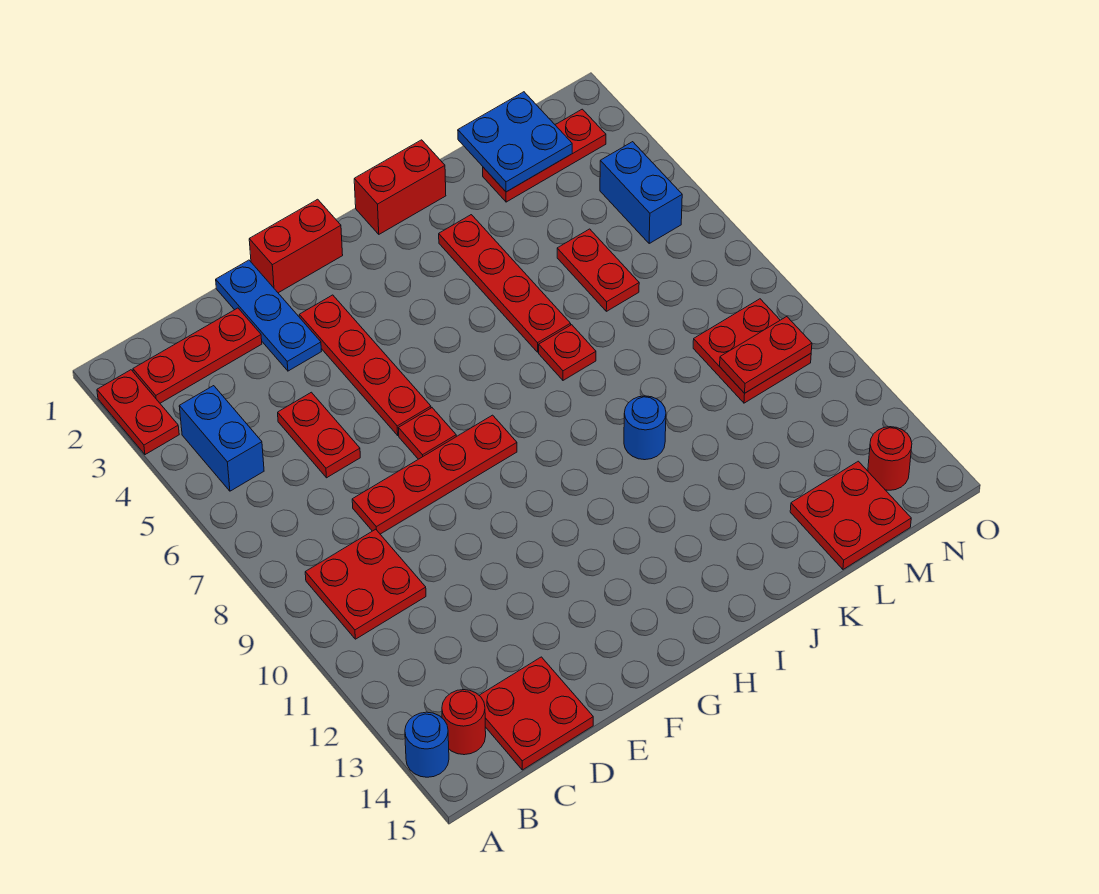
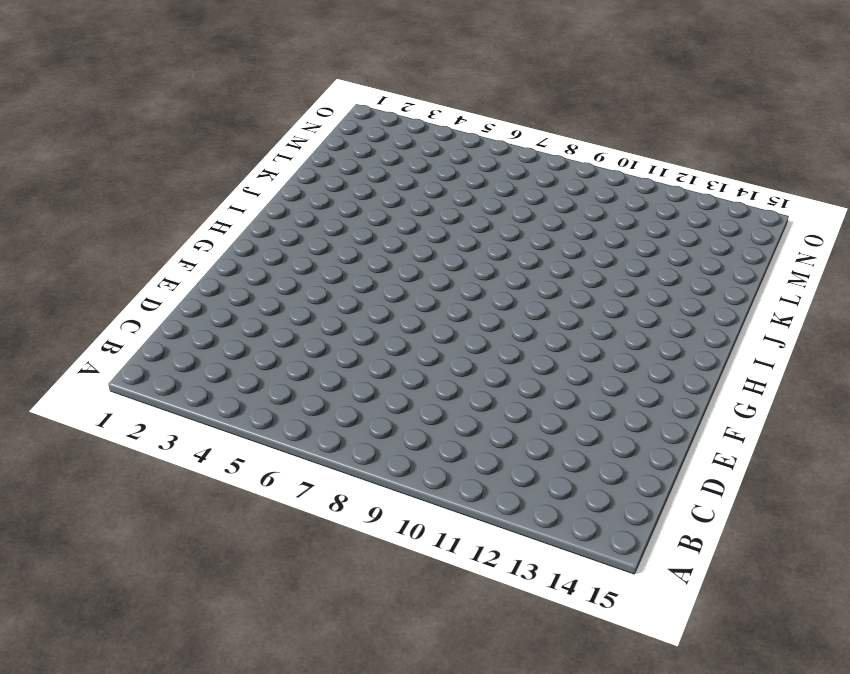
none -> red 1x2 plate [97,370,179,455]
none -> blue 1x1 round brick [405,712,449,777]
none -> red 1x3 plate [133,308,262,403]

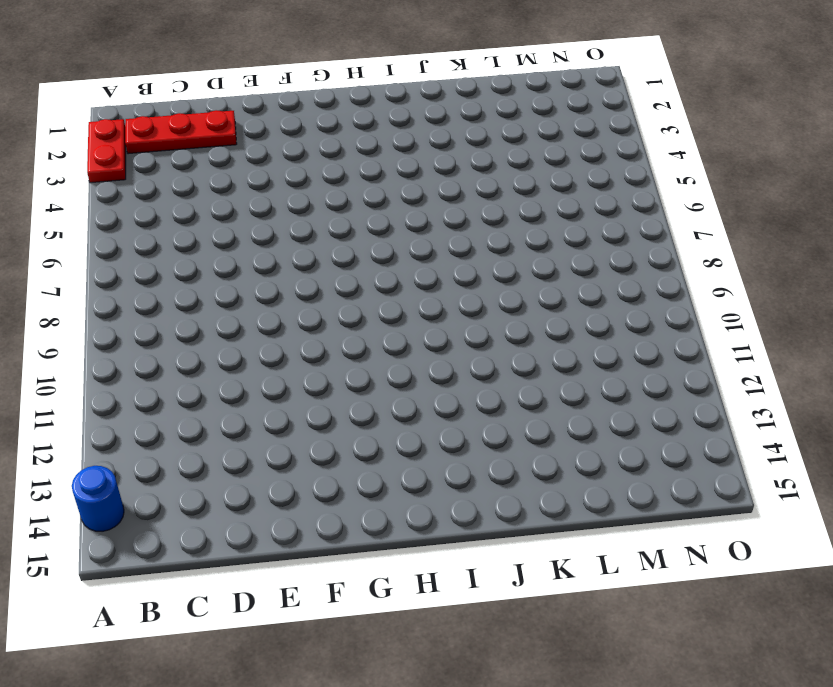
none -> blue 1x2 brick [179,386,264,491]
none -> red 2x2 plate [305,529,426,639]
none -> red 1x1 round brick [442,690,486,755]

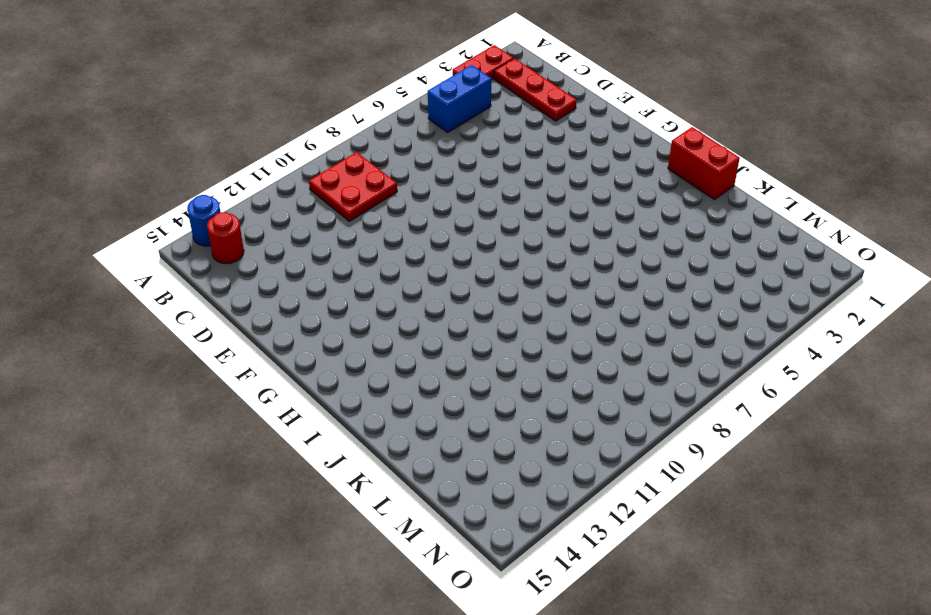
none -> red 2x2 plate [479,657,593,770]
none -> red 1x2 plate [278,392,360,478]
none -> red 1x4 plate [352,415,517,534]

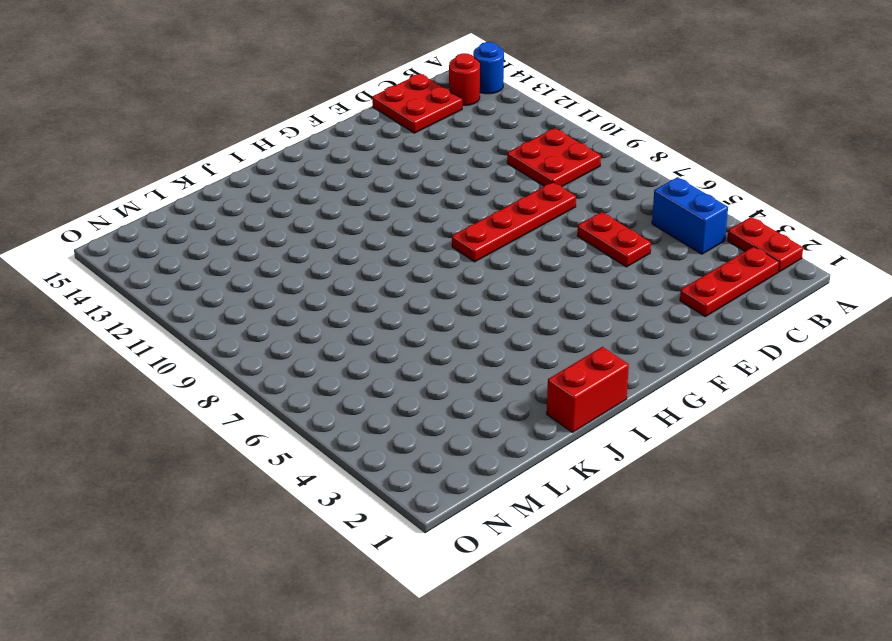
none -> blue 1x3 plate [216,260,322,371]
none -> red 1x2 brick [249,199,343,293]
none -> red 1x4 plate [299,295,431,435]

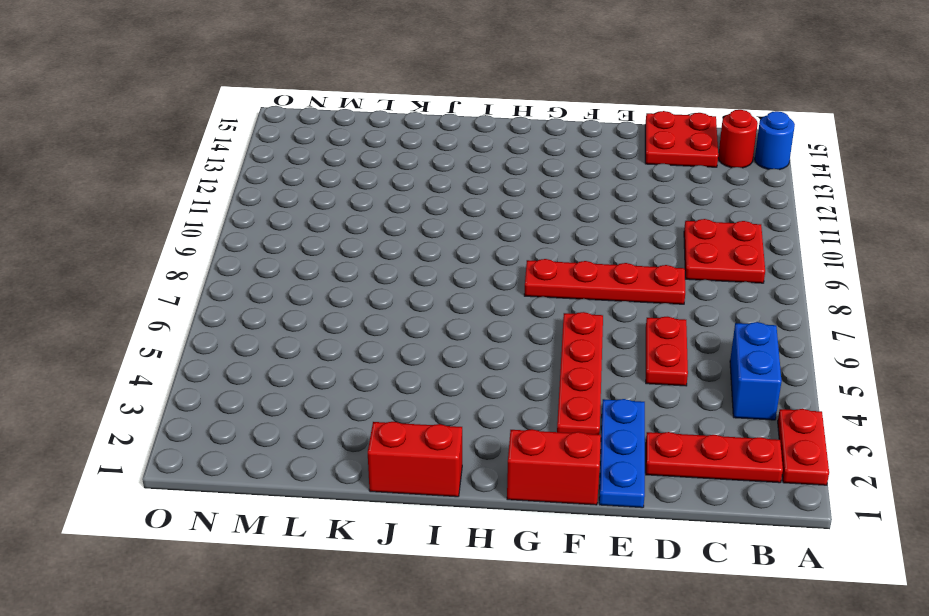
none -> red 1x1 plate [399,408,456,459]
none -> red 1x4 plate [439,215,571,352]
none -> red 1x1 plate [539,325,596,380]

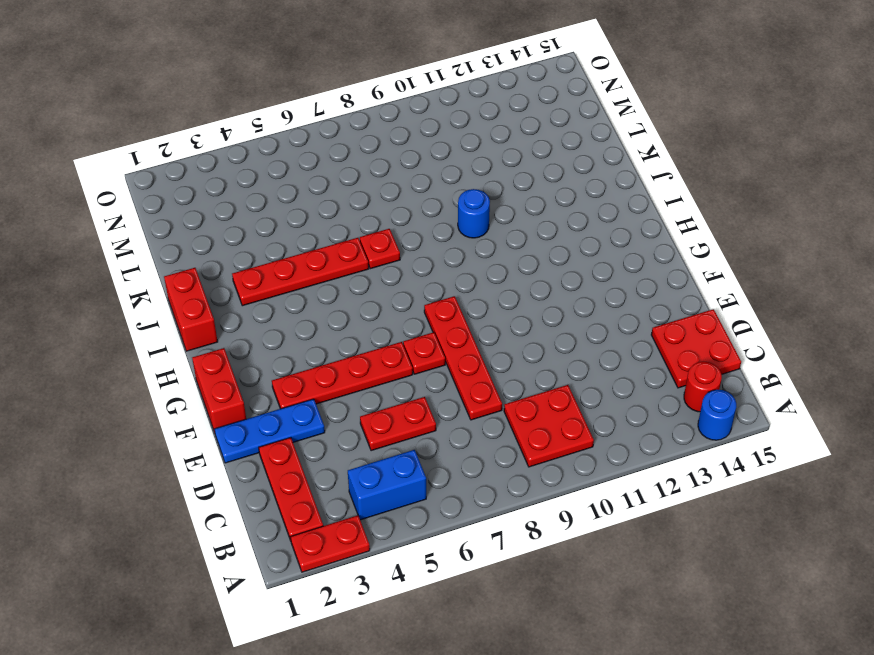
none -> red 1x3 plate [483,109,606,202]
none -> red 1x2 plate [557,229,639,311]
none -> red 2x2 plate [790,461,911,569]

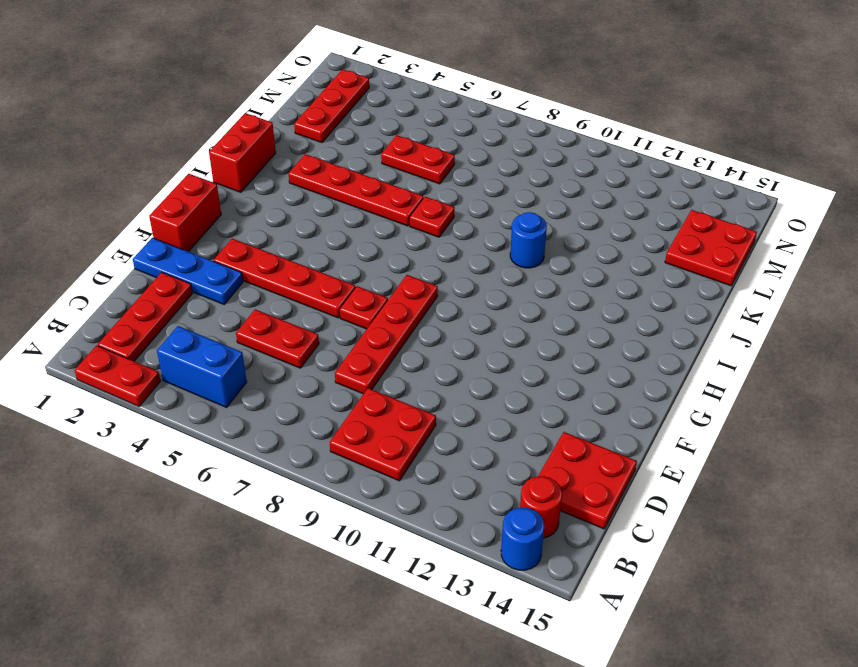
none -> red 2x2 plate [693,299,811,403]
none -> blue 1x2 brick [600,142,682,243]
none -> red 1x1 round brick [868,427,912,490]

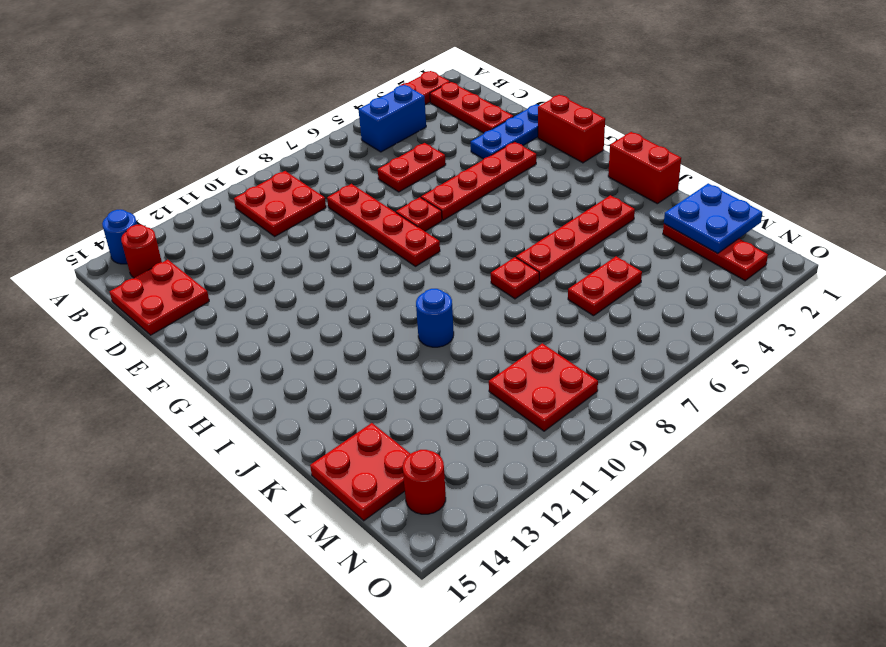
none -> blue 1x2 brick [600,142,682,243]
none -> red 1x2 plate [720,317,812,393]

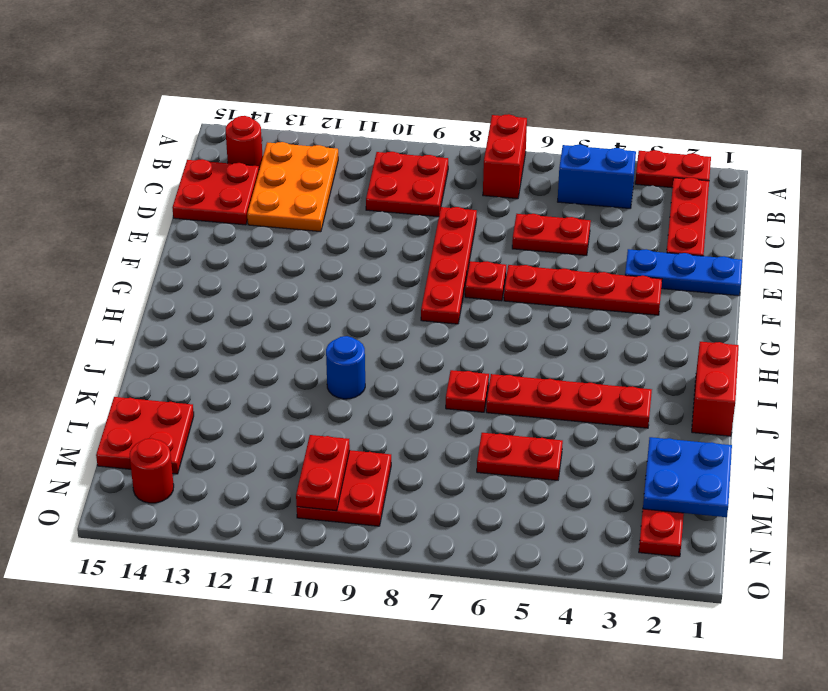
red 1x2 brick [483,114,527,199] -> red 1x2 brick moved to [249,199,343,293]
orange 2x3 plate [247,142,338,232] -> none
none -> blue 1x1 round brick [405,712,449,777]
none -> blue 1x2 brick [600,142,682,243]

